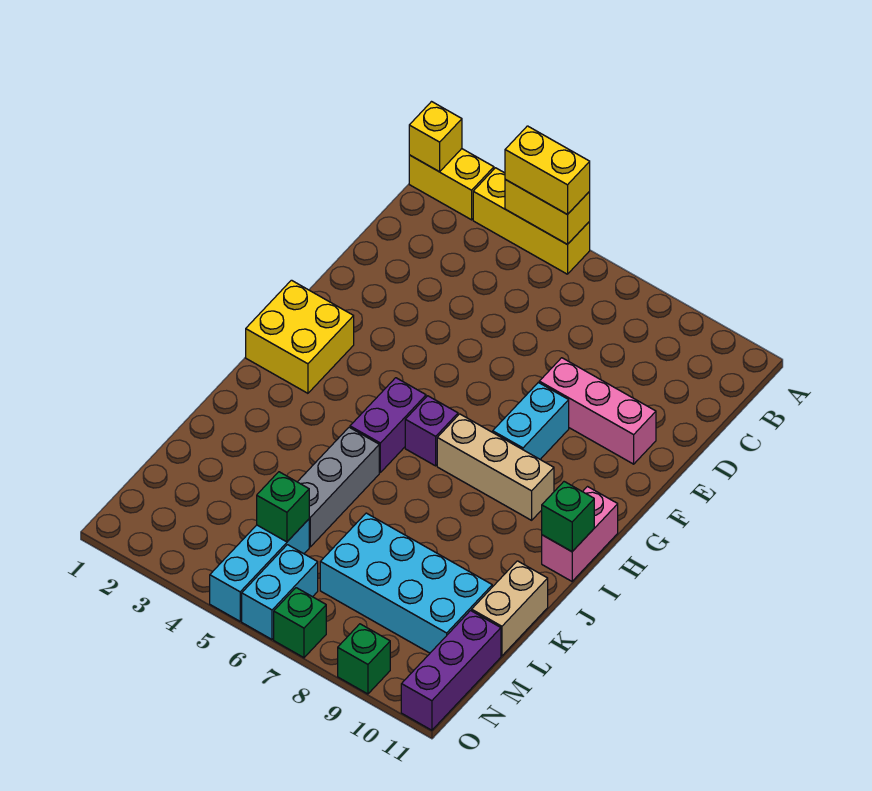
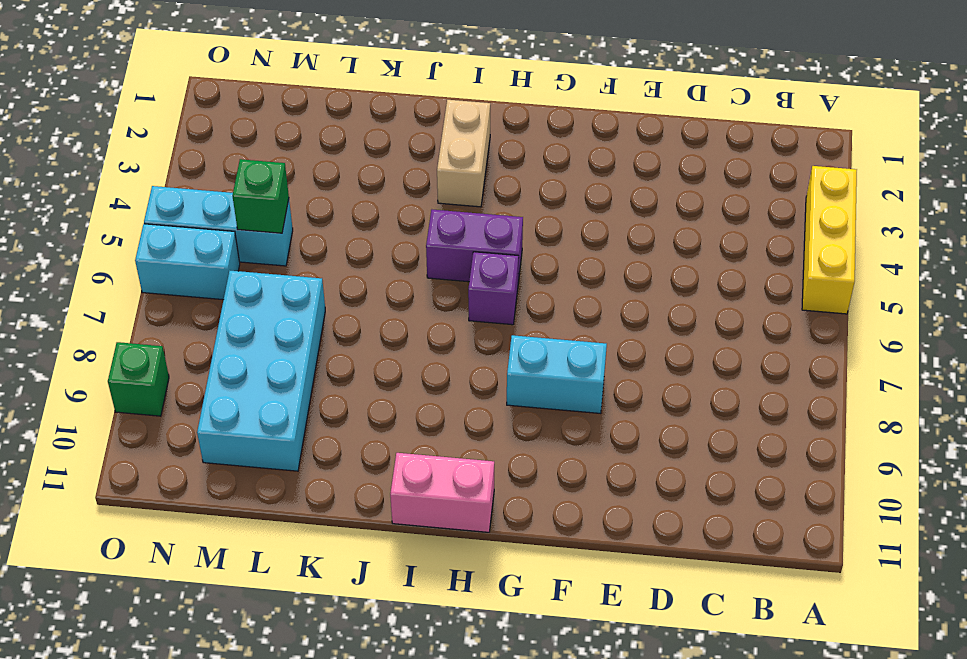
tan 1x2 brick [437,100,490,207] -> tan 1x2 brick turned to [472,561,548,656]
none -> yellow 1x2 brick [409,149,494,220]
none -> pink 1x3 brick [539,358,656,464]
none -> yellow 2x2 brick [246,280,354,393]

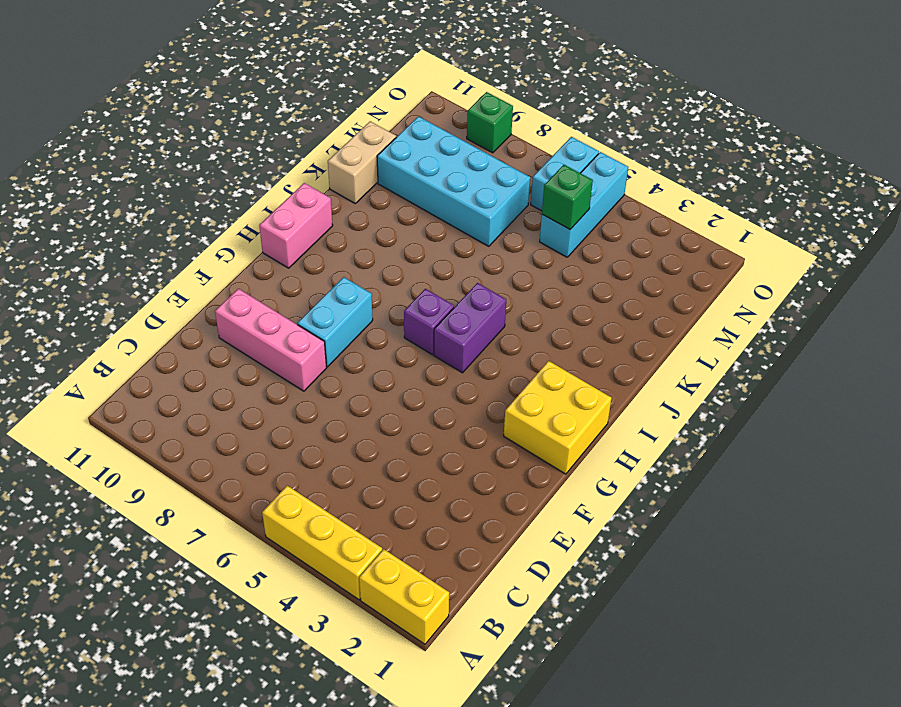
none -> tan 1x3 brick [437,414,554,520]
none -> grey 1x3 brick [298,427,379,547]
none -> purple 1x3 brick [401,611,501,730]

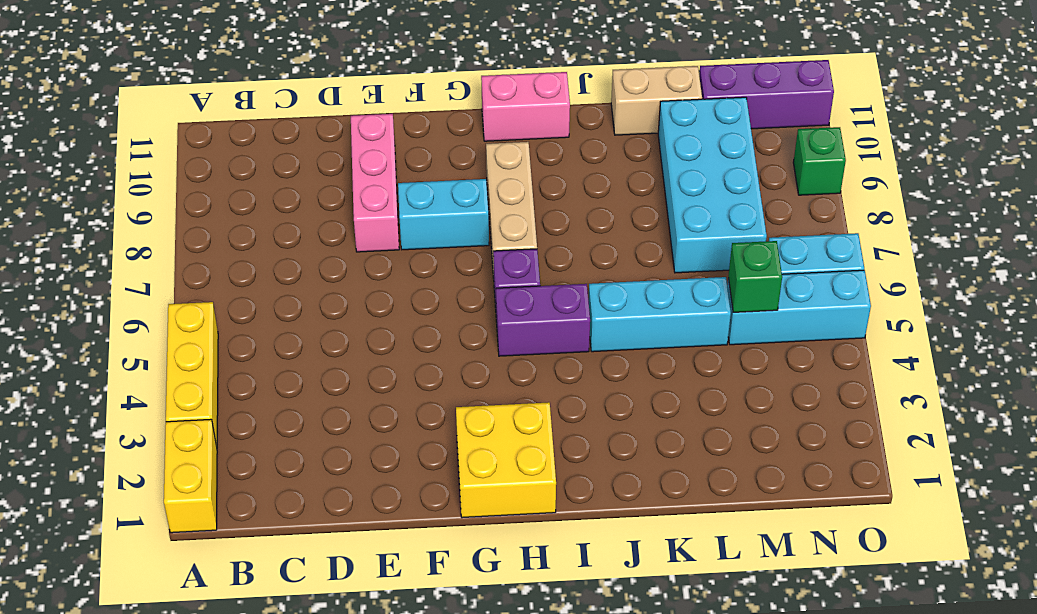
cyan 1x3 brick [588,277,731,352] -> grey 1x3 brick [298,427,379,547]
none -> green 1x1 brick [274,588,326,658]
none -> yellow 1x1 brick [409,102,462,172]
none -> yellow 1x2 brick [505,179,590,245]

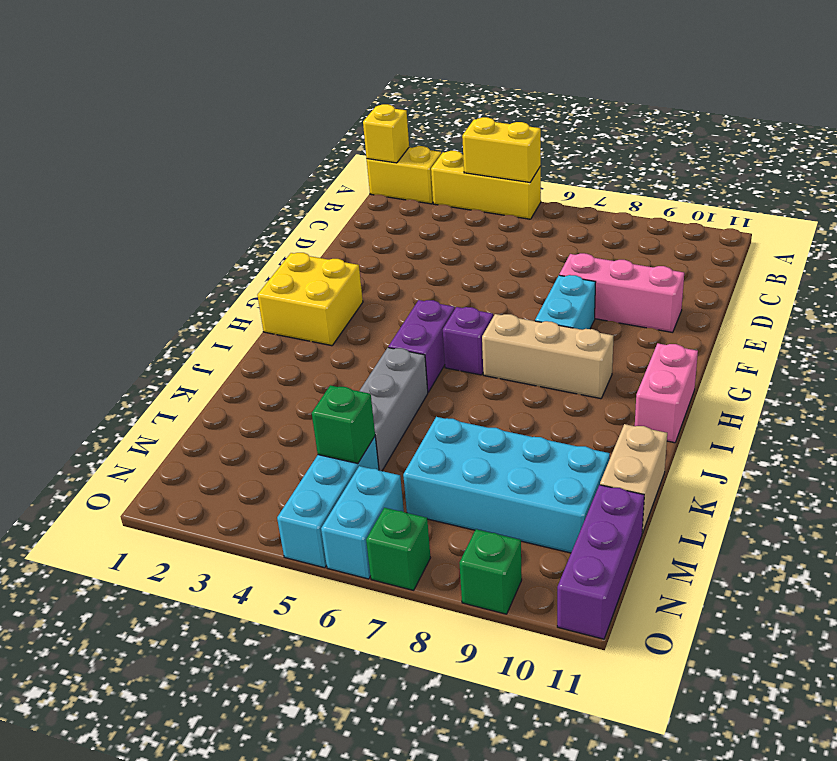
none -> green 1x1 brick [542,482,594,552]
none -> yellow 1x2 brick [505,126,590,215]

